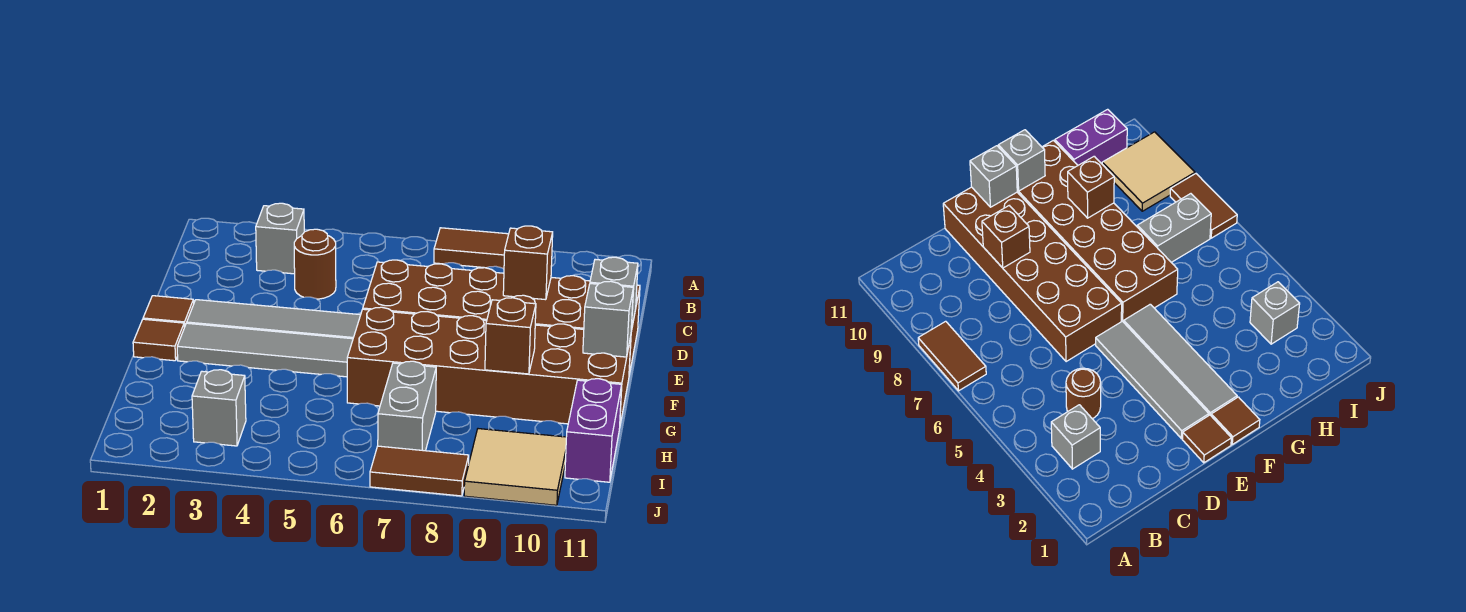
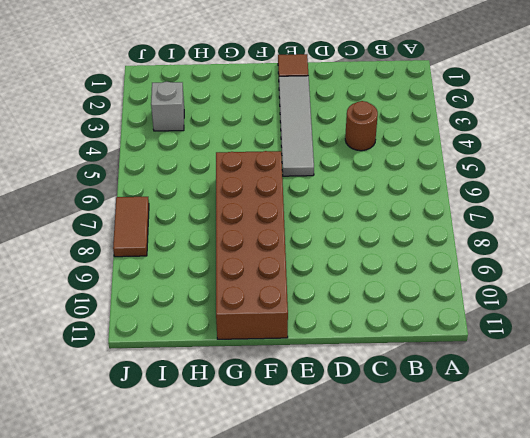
none -> brown 1x2 tile [434,228,509,269]
none -> grey 1x1 brick [256,203,304,274]
none -> brown 2x6 brick [363,260,640,375]

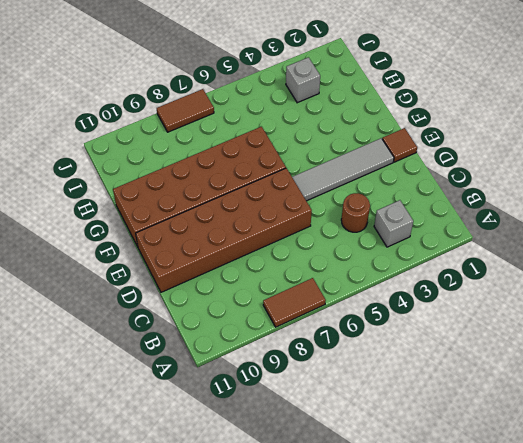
none -> brown 1x1 tile [133,319,184,361]
none -> grey 1x4 tile [177,323,353,377]
none -> grey 1x2 brick [378,361,436,451]

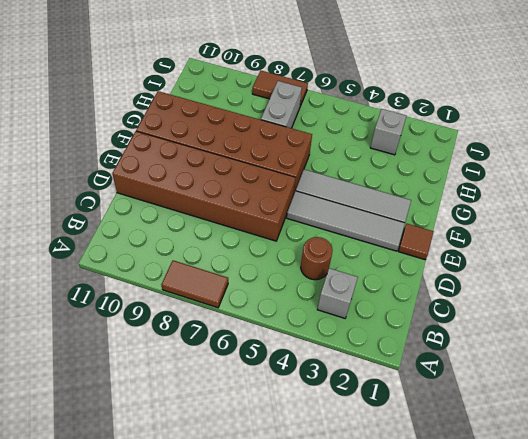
none -> brown 1x1 tile [133,319,184,361]
none -> purple 1x2 brick [565,379,622,482]
none -> tan 2x2 tile [464,429,566,505]

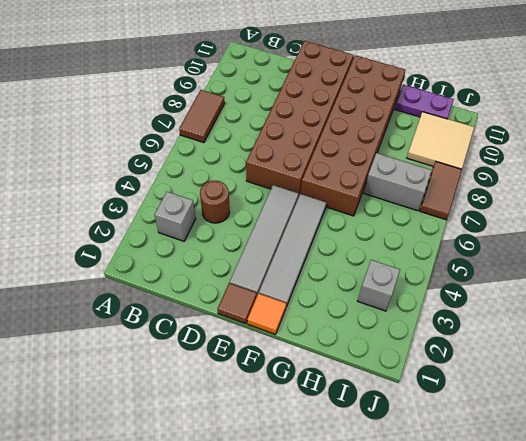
orange 1x1 tile [247,293,286,334] -> brown 1x1 tile [133,319,184,361]
purple 1x2 plate [395,85,454,119] -> purple 1x2 brick [565,379,622,482]
none -> brown 1x1 brick [503,226,553,300]
none -> grey 1x1 brick [590,257,638,331]
none -> grey 1x1 brick [583,281,633,357]

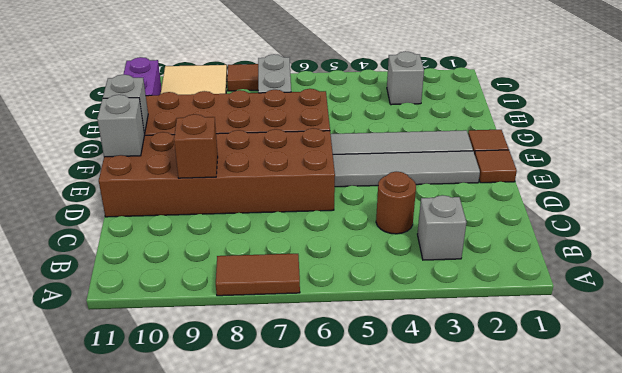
none -> brown 1x1 brick [485,298,536,374]

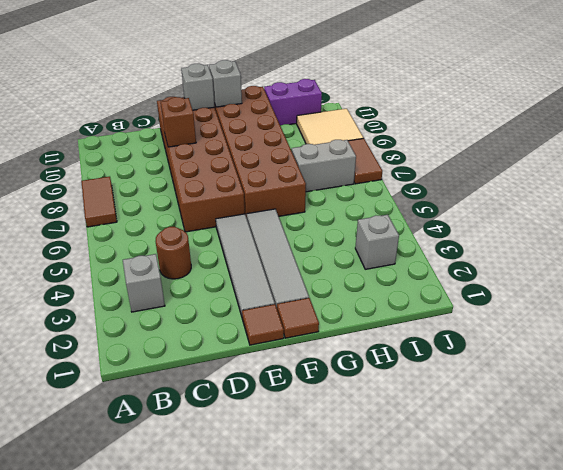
none -> brown 1x1 brick [485,298,536,374]

